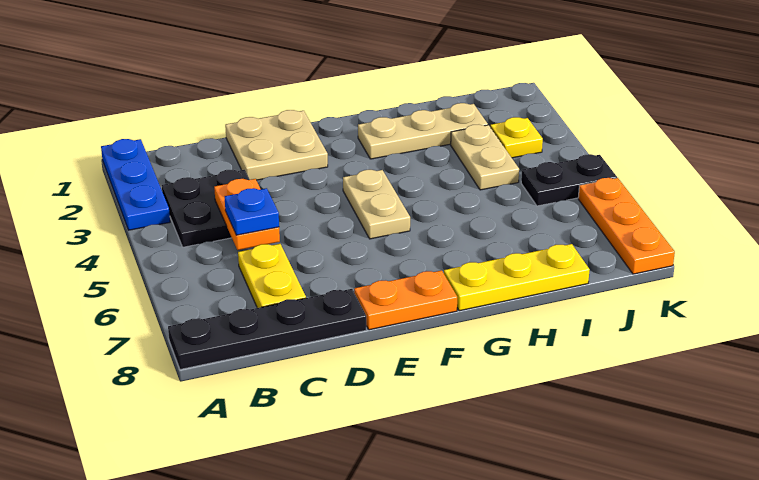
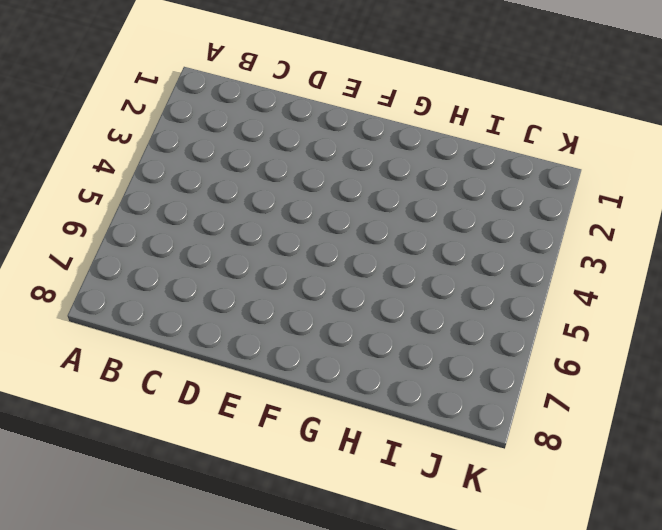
none -> blue 1x3 plate [101,139,170,230]
none -> black 1x4 plate [168,289,366,369]
none -> black 2x2 plate [162,170,250,247]

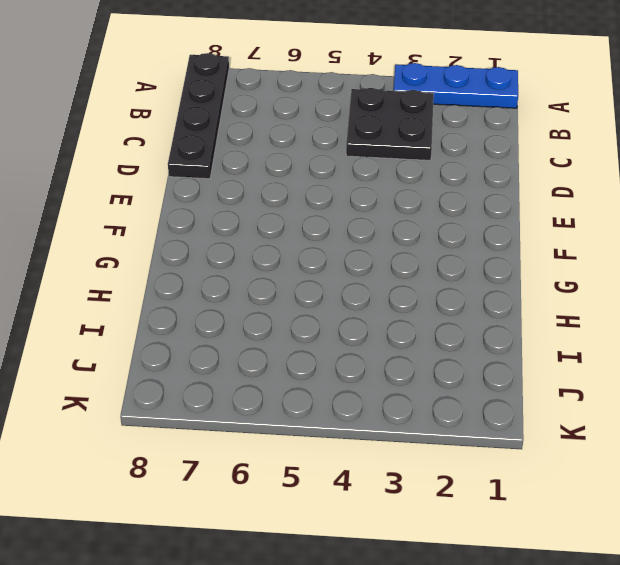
none -> yellow 1x2 plate [238,244,306,308]
none -> tan 2x2 plate [225,110,328,180]
none -> orange 1x2 plate [354,270,457,330]

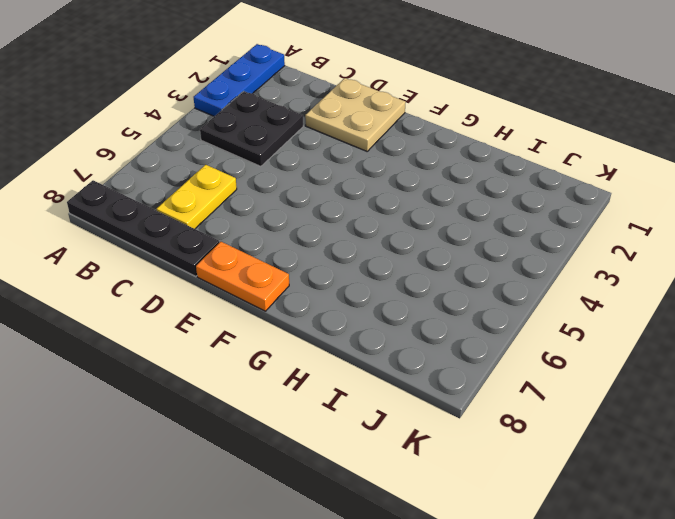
none -> tan 1x2 plate [343,170,410,239]
none -> tan 1x3 plate [358,103,488,159]
none -> yellow 1x3 plate [444,244,590,311]

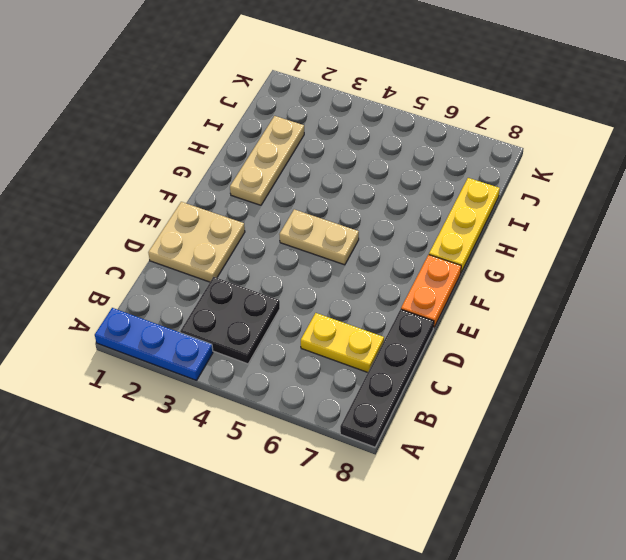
none -> tan 1x2 plate [451,125,519,190]
none -> yellow 1x1 plate [490,117,543,158]
none -> black 1x2 plate [521,154,617,206]

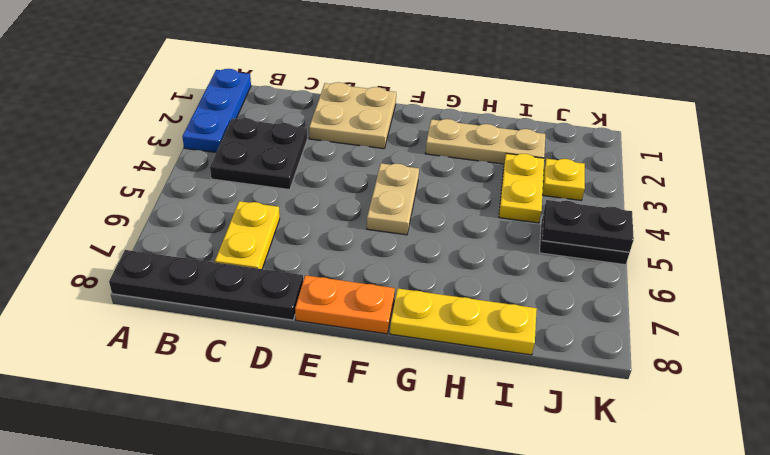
yellow 1x2 plate [499,153,544,223] -> tan 1x2 plate [451,125,519,190]
black 1x2 plate [542,200,634,253] -> none
none -> orange 1x3 plate [578,178,675,274]
none -> orange 1x2 plate [214,178,280,250]
none -> blue 1x1 plate [225,188,279,235]

